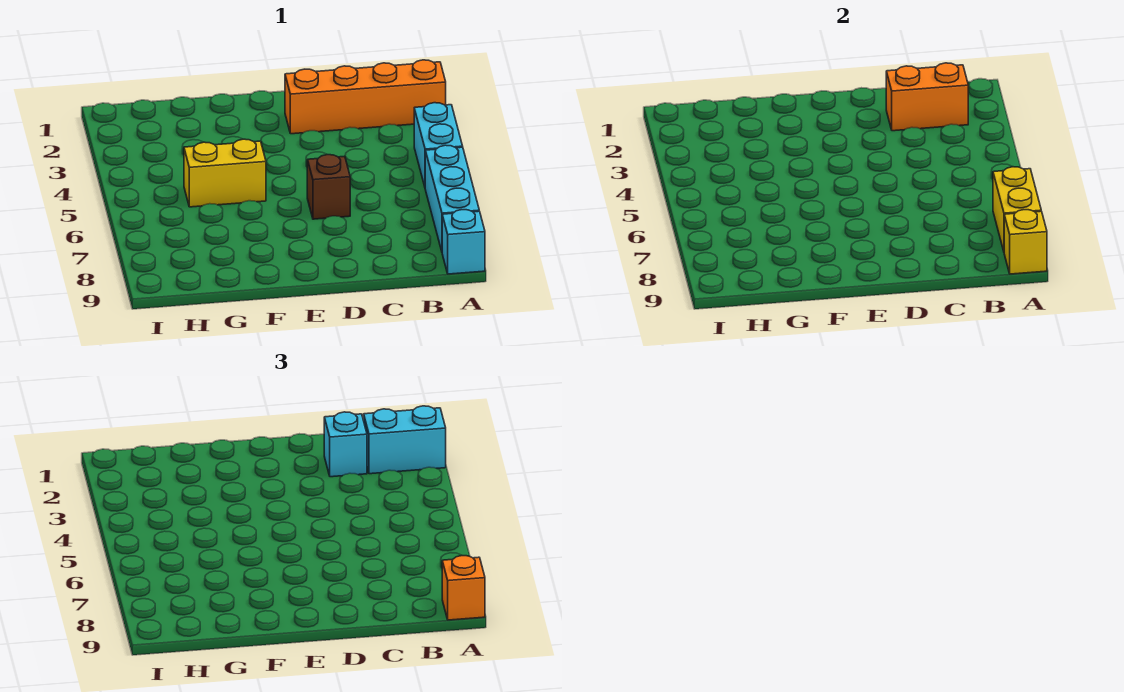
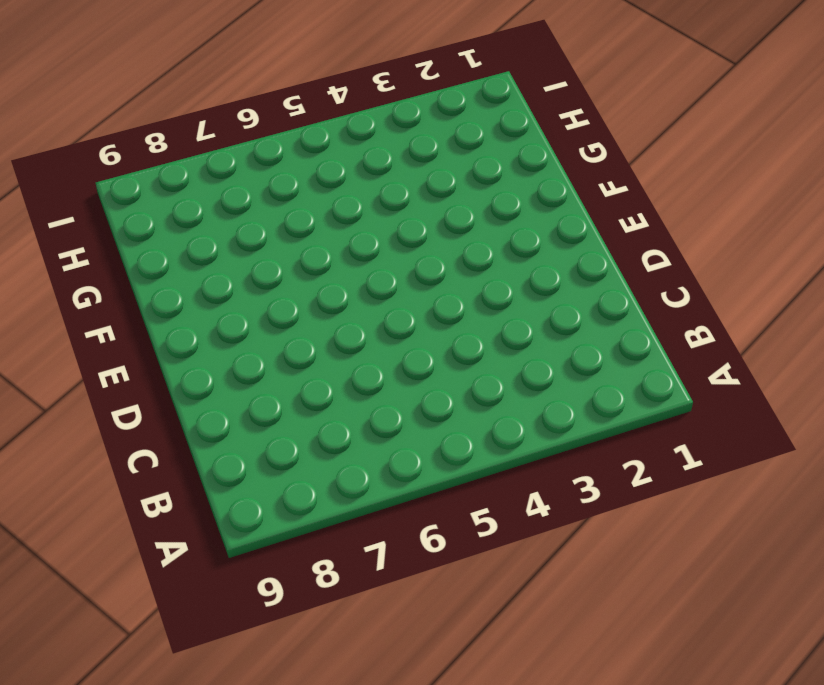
none -> orange 1x4 brick [285,60,446,134]
none -> cyan 1x2 brick [414,103,463,186]
none -> cyan 1x3 brick [425,145,479,251]

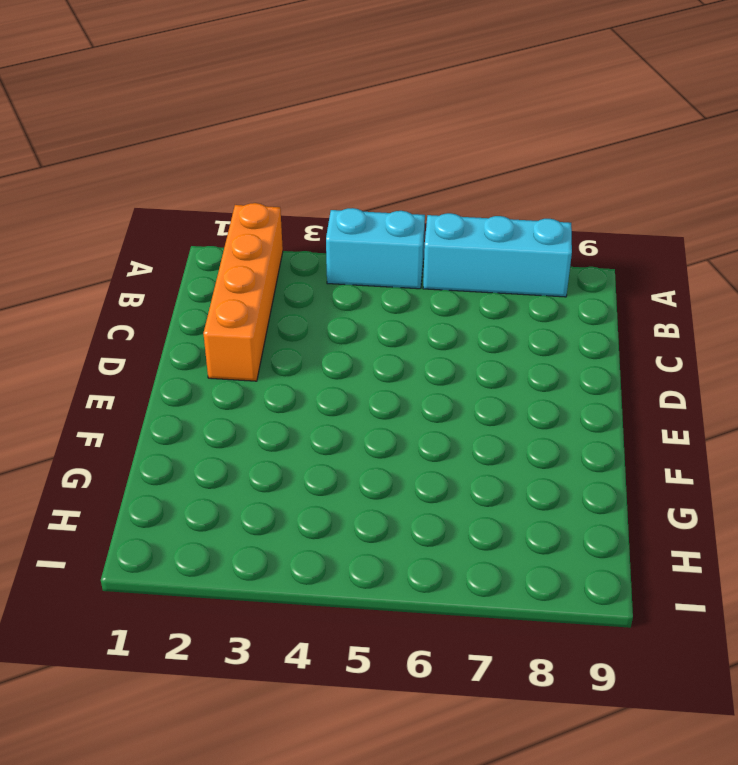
none -> cyan 1x1 brick [442,210,485,274]
none -> brown 1x1 brick [307,155,350,219]
none -> yellow 1x2 brick [184,139,266,207]

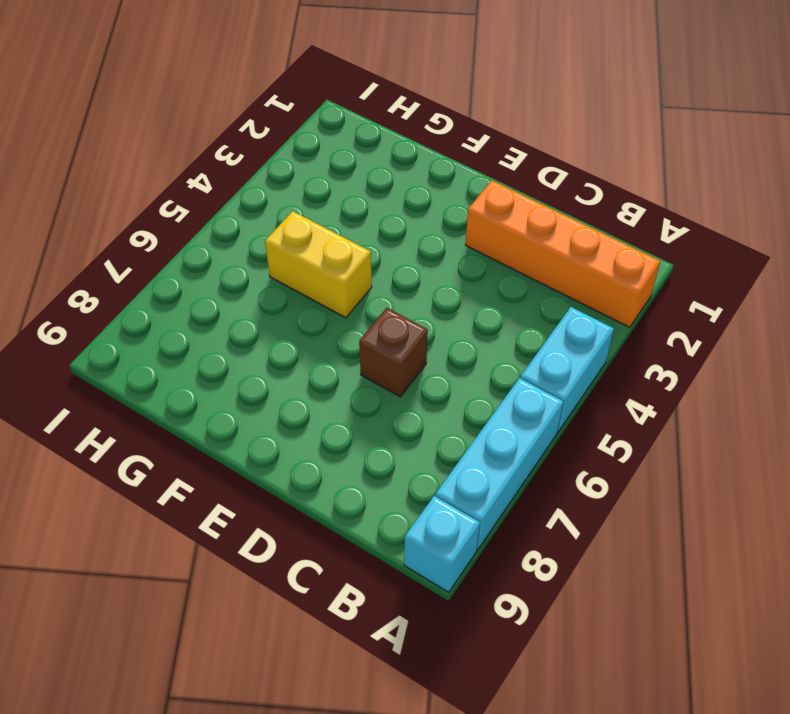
none -> yellow 1x2 brick [993,167,1041,251]
none -> yellow 1x1 brick [1004,210,1047,274]
none -> orange 1x2 brick [886,63,968,131]

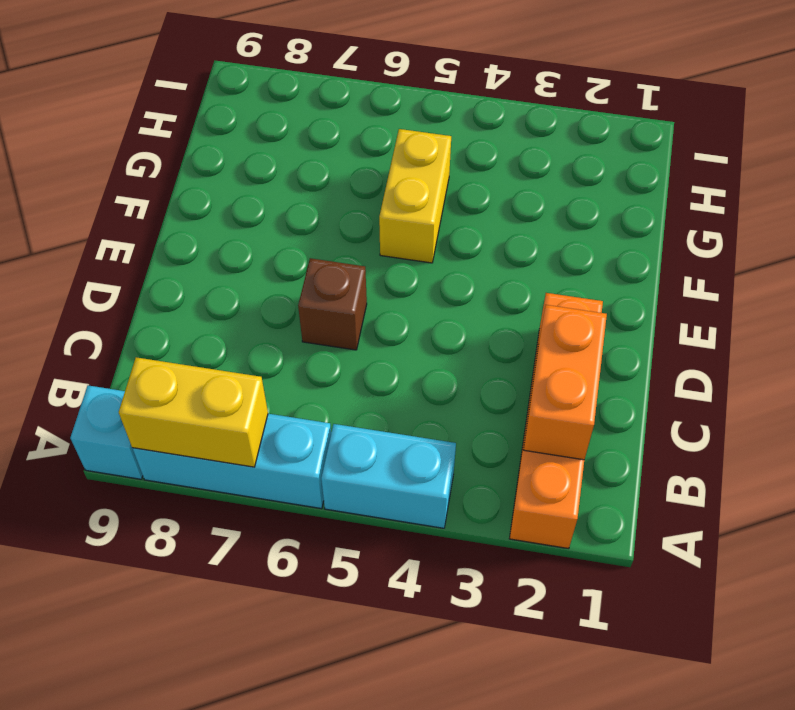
none -> yellow 1x1 brick [1004,210,1047,274]
none -> cyan 1x2 brick [364,406,446,474]
none -> orange 1x1 brick [442,556,485,620]

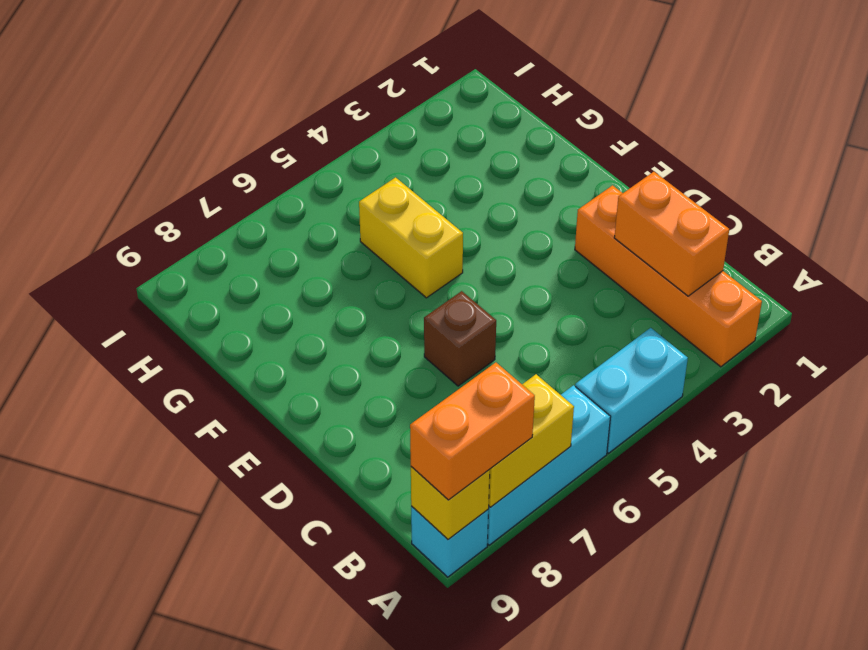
orange 1x2 brick [410,363,535,500] -> orange 1x1 brick [442,556,485,620]
none -> cyan 1x2 brick [364,406,446,474]
none -> cyan 1x1 brick [324,412,367,477]

